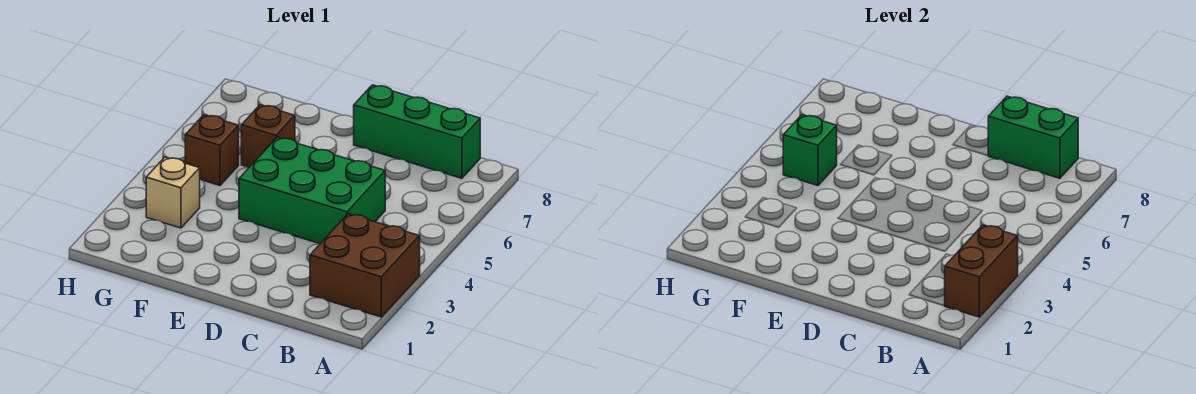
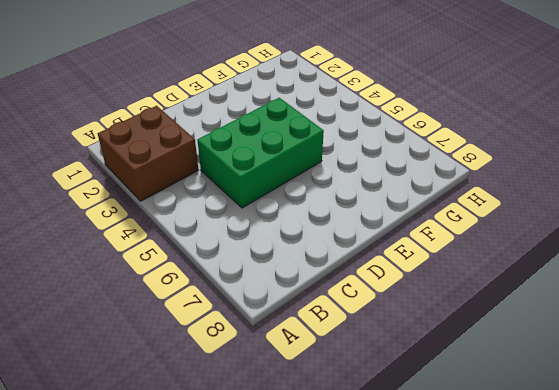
none -> green 1x3 brick [354,85,480,178]
none -> brown 1x1 brick [241,105,295,167]

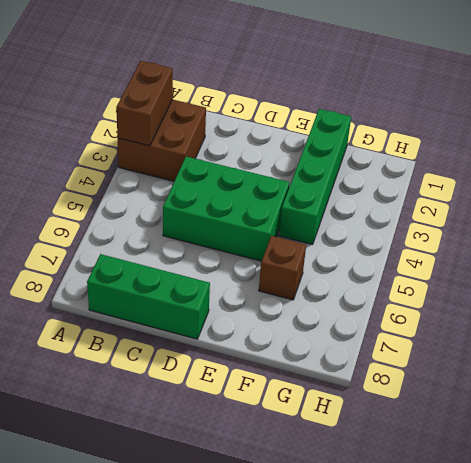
green 1x4 brick [279,109,351,245] -> none
none -> tan 1x1 brick [146,157,200,228]
none -> brown 1x1 brick [185,115,239,186]

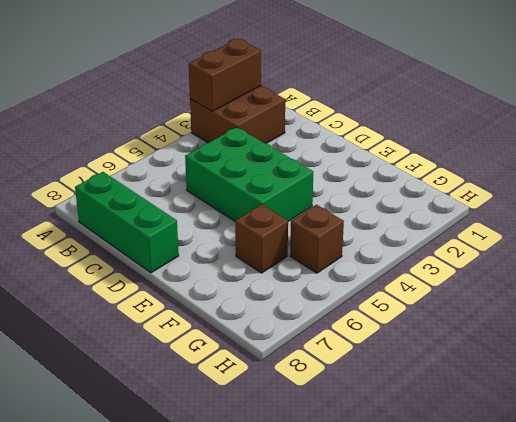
none -> tan 1x1 brick [146,157,200,228]
none -> green 1x2 brick [988,96,1078,178]

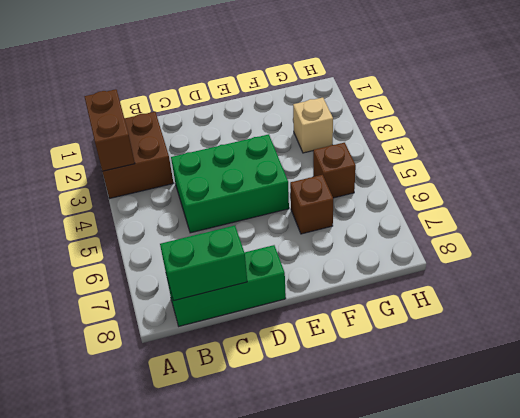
none -> green 1x1 brick [783,115,837,186]

